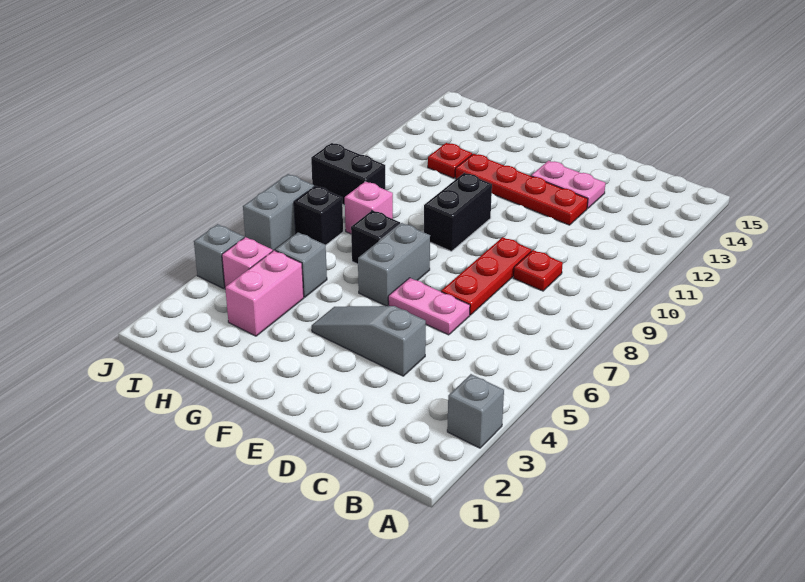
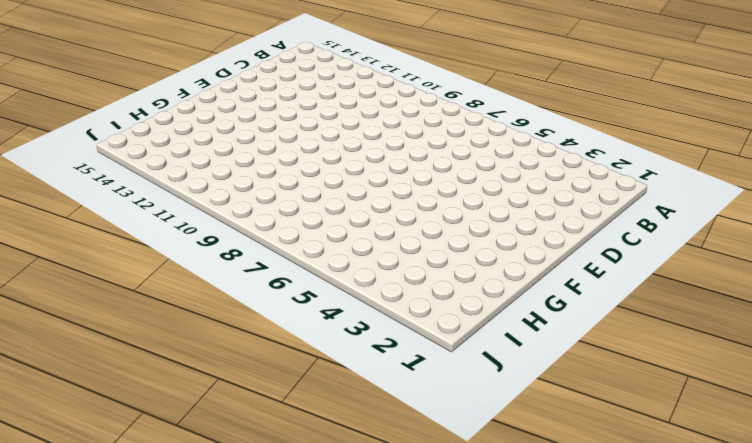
none -> grey 1x1 brick [447,374,504,448]
none -> red 1x1 plate [513,250,563,291]
none -> grey 1x3 slope [312,306,426,376]

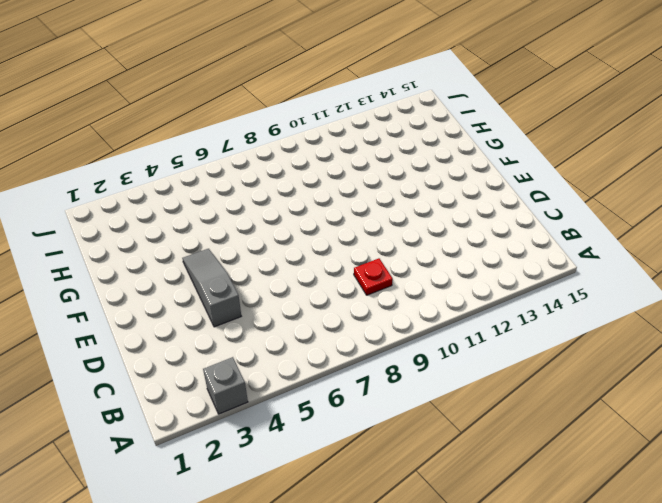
none -> pink 1x2 plate [388,278,470,335]
none -> red 1x3 plate [441,237,531,315]
none -> red 1x4 plate [455,154,588,225]

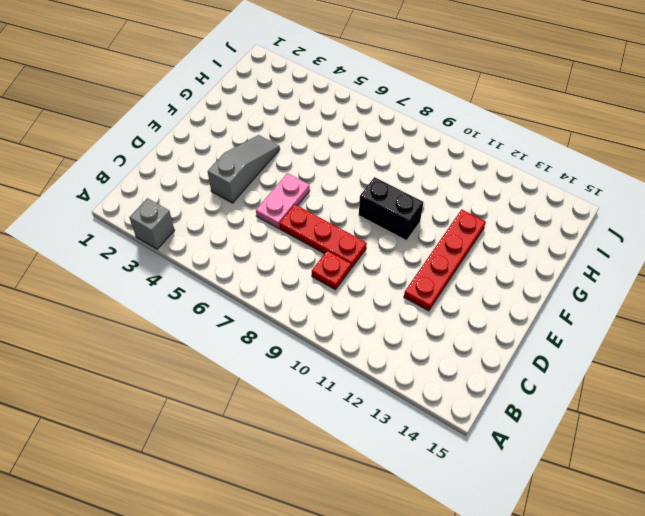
none -> pink 1x2 plate [531,161,605,209]
none -> grey 1x2 brick [358,223,430,306]
none -> black 1x1 brick [351,210,400,264]

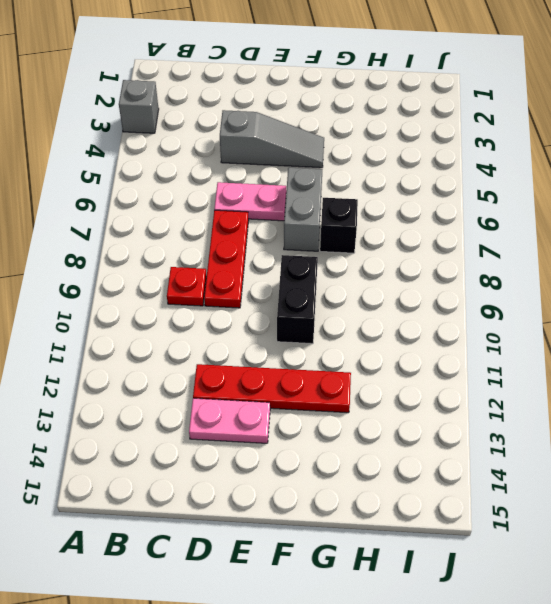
none -> pink 1x2 brick [225,250,304,336]
none -> grey 1x1 brick [275,233,327,297]
none -> pink 1x1 brick [345,182,393,234]

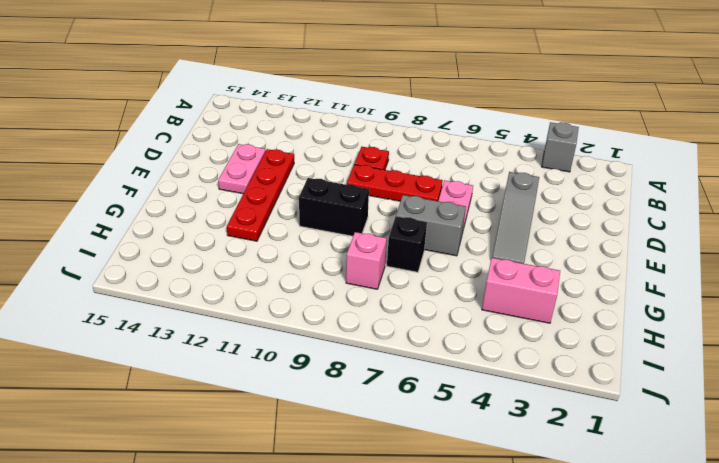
none -> grey 1x1 brick [275,233,327,297]
none -> red 1x1 plate [428,143,472,178]
none -> pink 1x1 brick [222,237,273,287]

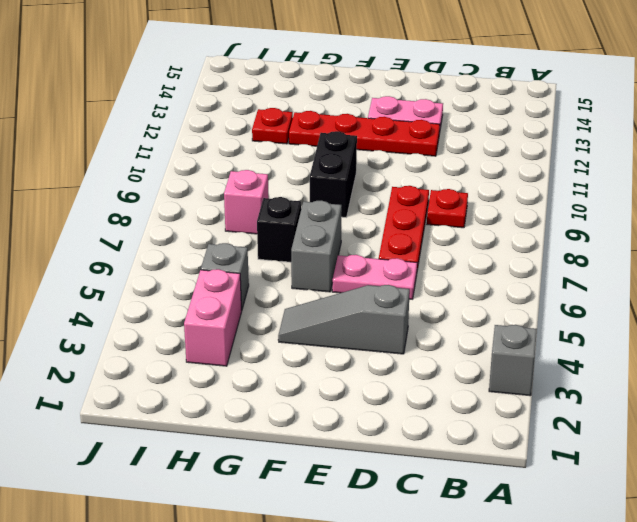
none -> pink 1x1 brick [222,237,273,287]
none -> black 1x1 brick [294,186,343,245]
none -> black 1x2 brick [311,143,385,205]

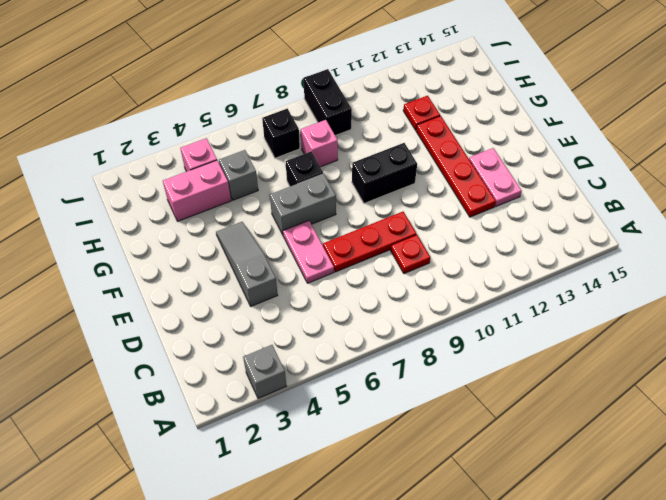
none -> grey 1x1 brick [194,224,244,289]
none -> grey 1x2 brick [243,174,314,251]

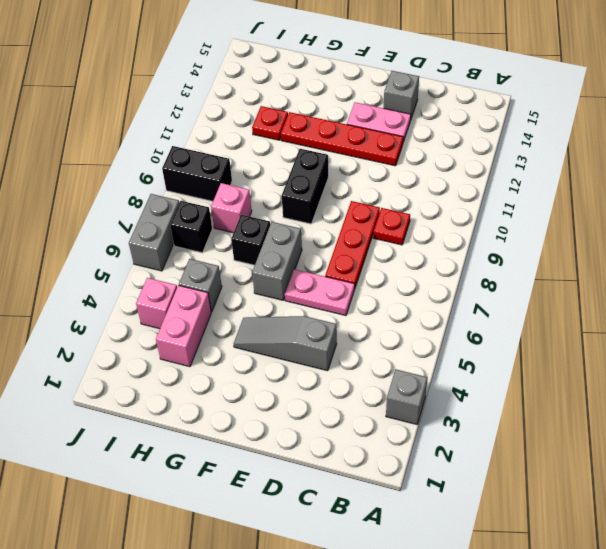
grey 1x1 brick [384,71,419,118] -> grey 1x1 brick moved to [194,224,244,289]

